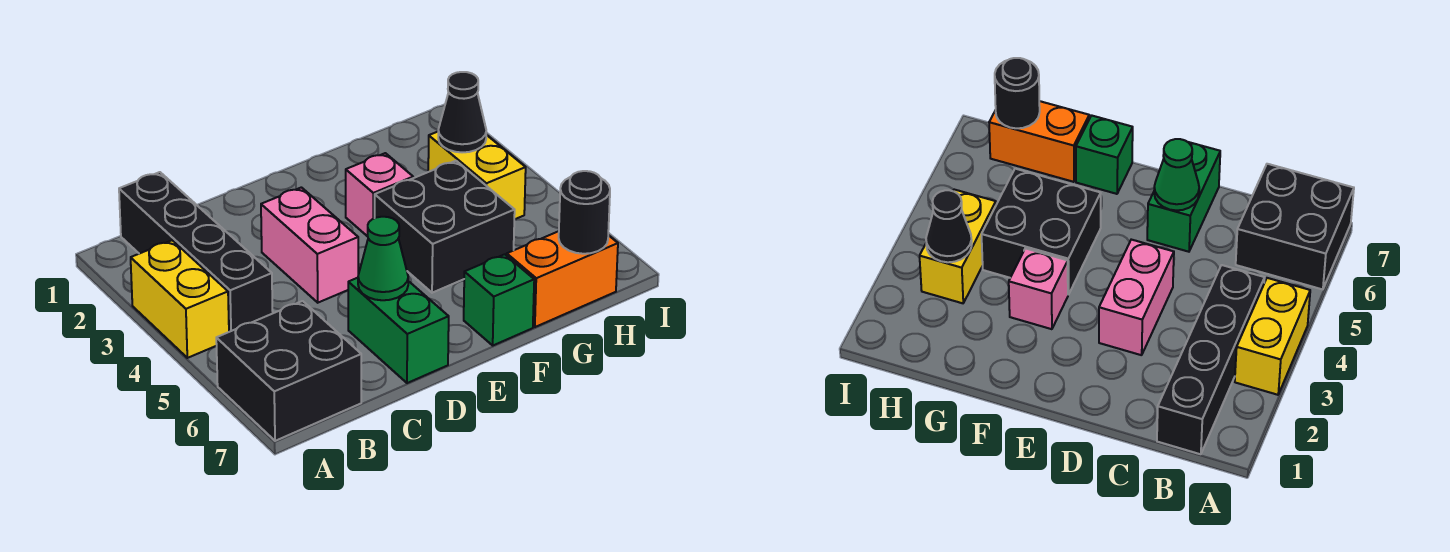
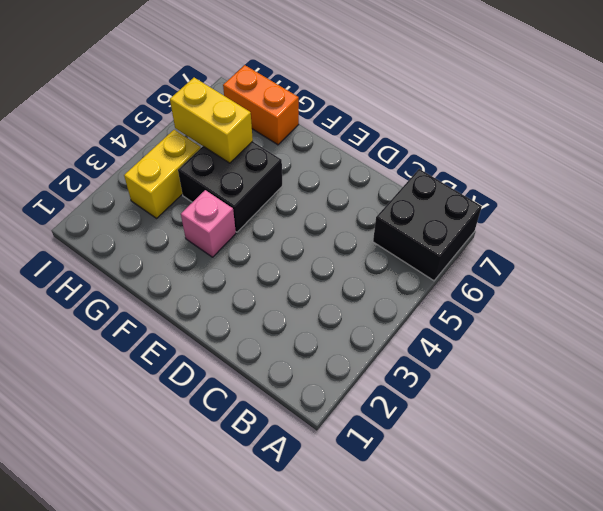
yellow 1x2 brick [170,78,253,163] -> yellow 1x2 brick turned to [131,240,229,358]
none -> black 1x4 brick [119,172,273,332]
none -> pink 1x2 brick [261,187,358,303]
none -> green 1x2 brick [348,278,449,383]

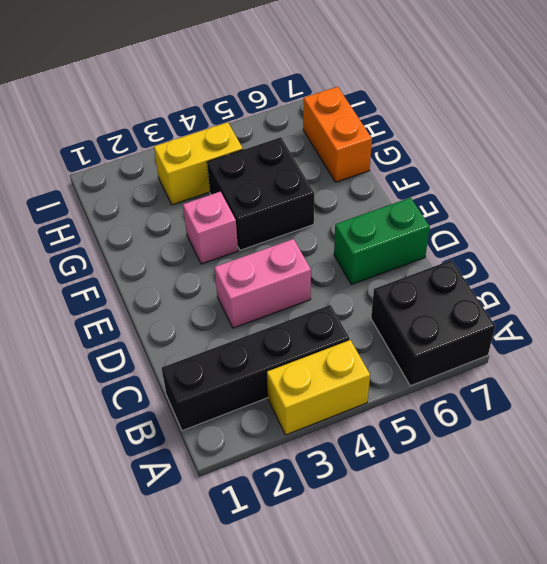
none -> green 1x1 brick [464,254,534,345]
none -> green 1x1 cone [358,217,408,300]
none -> black 1x1 cone [438,72,486,152]

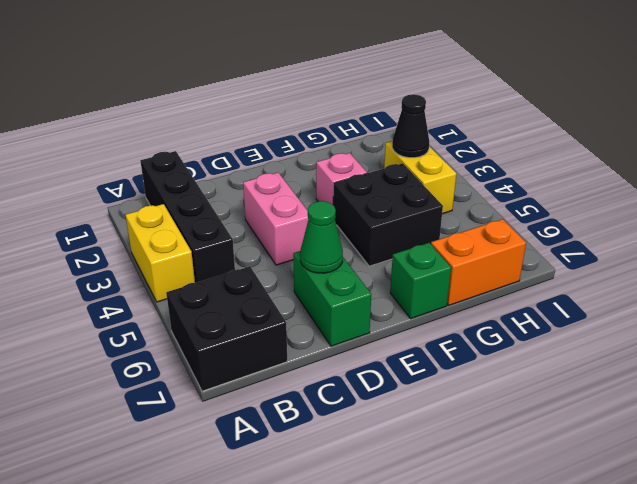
none -> black 1x1 round brick [559,171,610,254]

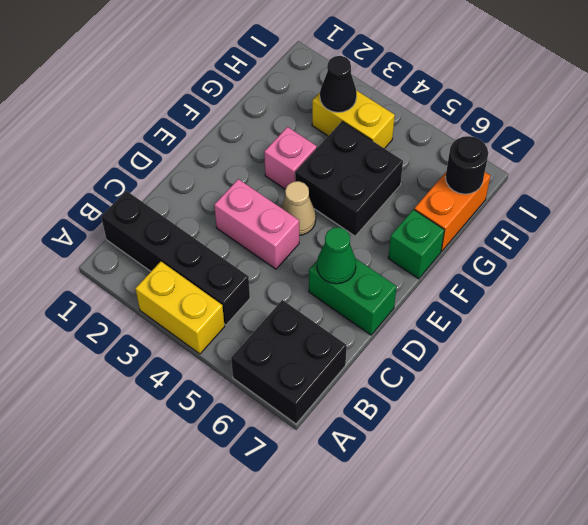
tan 1x1 cone [281,181,316,235] -> none

